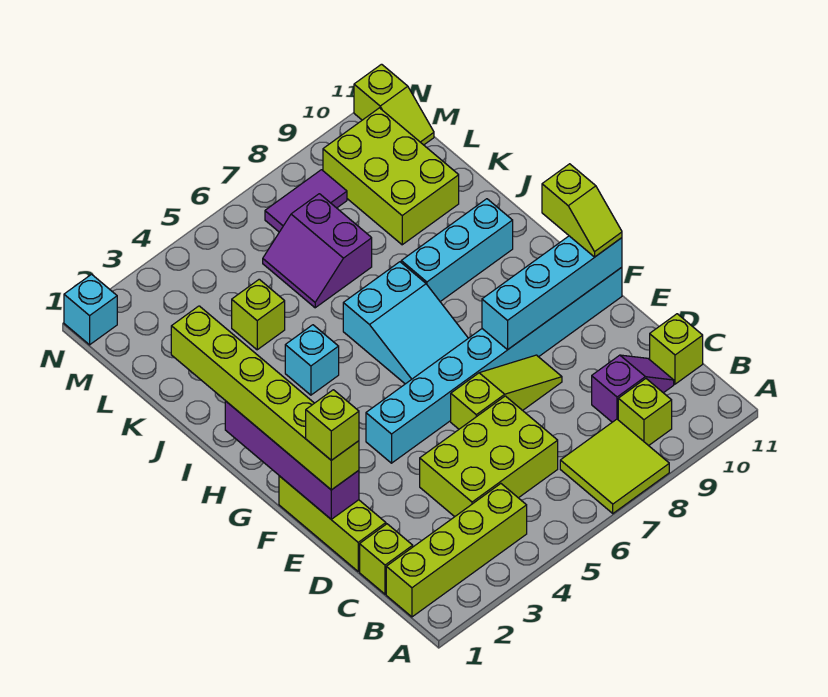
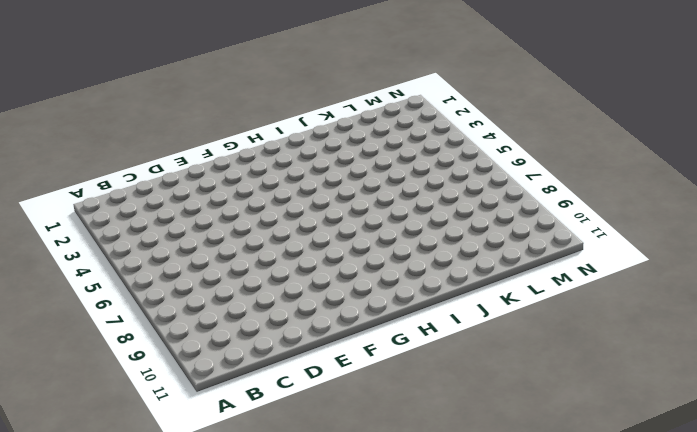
none -> lime 2x2 tile [560,419,669,513]
none -> lime 1x4 brick [386,484,527,617]
none -> lime 1x1 brick [618,379,672,446]

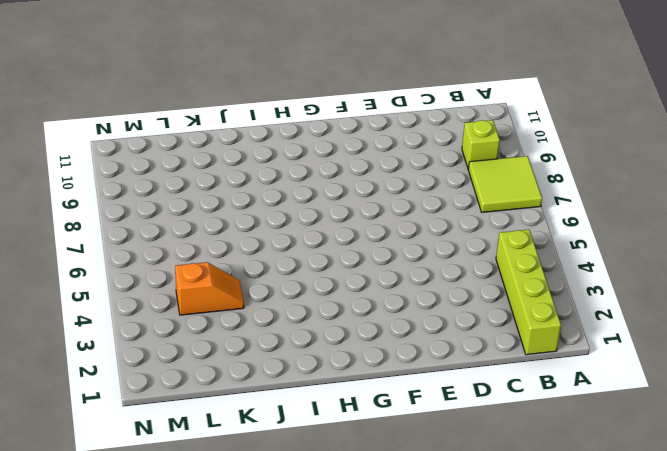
orange 1x2 slope [175,262,244,315] -> lime 1x1 brick [232,279,285,350]
none -> lime 1x1 brick [360,524,413,594]
none -> lime 2x3 brick [420,396,558,517]
none -> purple 1x2 slope [592,355,674,422]

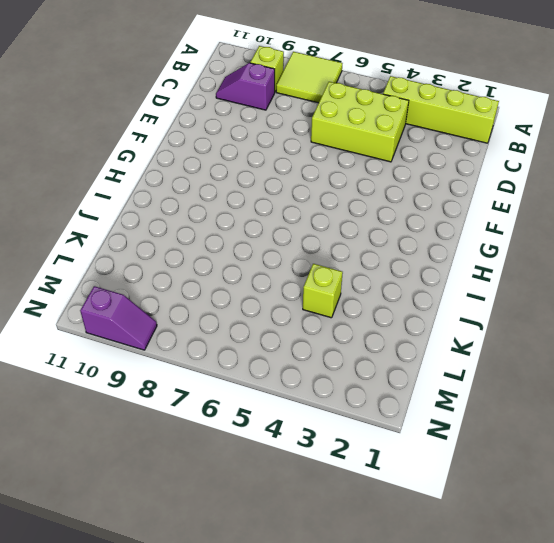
purple 1x2 slope [80,286,157,350] -> none
none -> lime 1x1 brick [360,524,413,594]
none -> lime 1x1 brick [650,314,703,384]
none -> lime 1x3 brick [279,476,386,571]

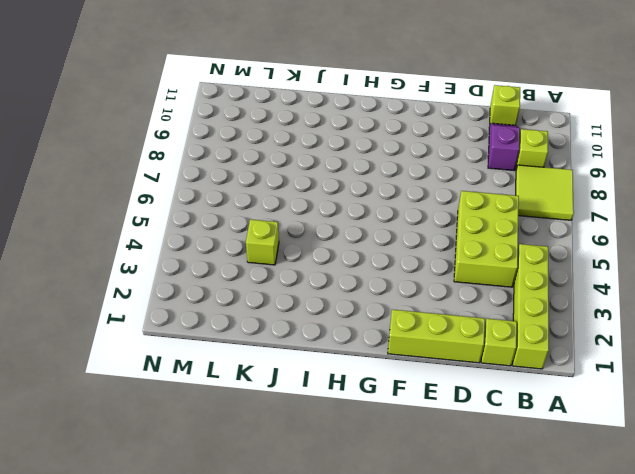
none -> lime 1x3 slope [451,355,562,429]
none -> cyan 1x8 brick [366,267,622,463]
none -> cyan 2x3 slope [343,262,468,384]

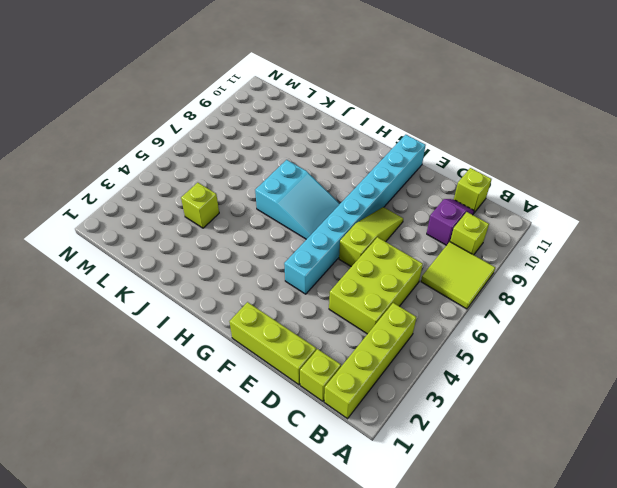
none -> cyan 1x1 brick [285,325,339,395]
none -> cyan 1x3 brick [401,199,513,302]
none -> purple 2x2 slope [263,194,372,308]

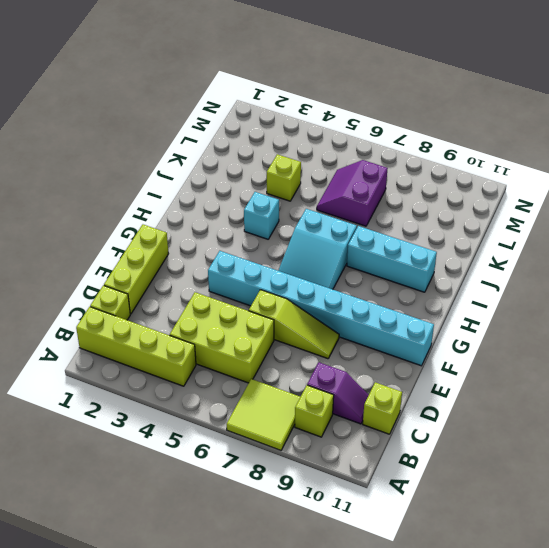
none -> lime 2x3 brick [323,108,459,245]
none -> purple 1x2 tile [265,170,347,232]
none -> lime 1x2 slope [354,64,434,145]

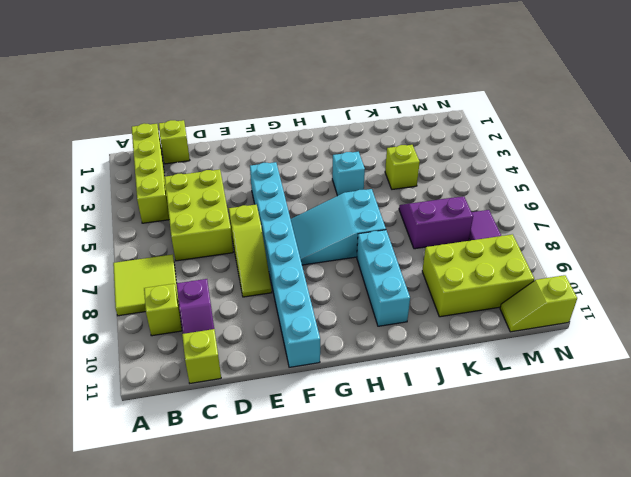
none -> lime 1x3 brick [279,476,386,571]
none -> cyan 1x1 brick [64,274,117,345]
none -> purple 1x4 brick [225,401,359,519]

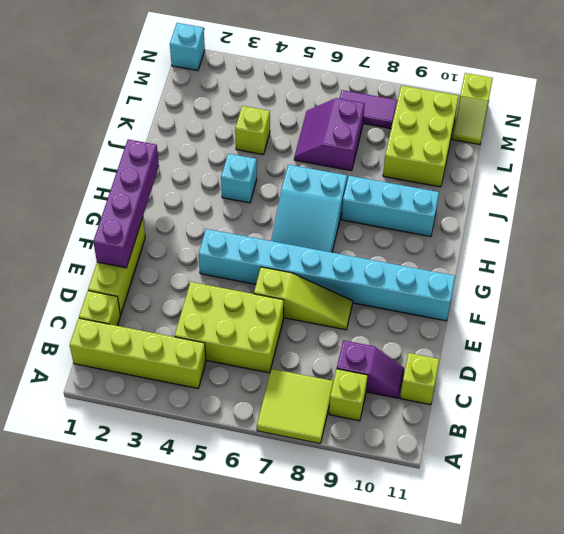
none -> cyan 1x4 brick [482,236,622,350]
none -> lime 1x6 brick [171,306,359,490]
none -> lime 1x2 slope [542,164,622,257]

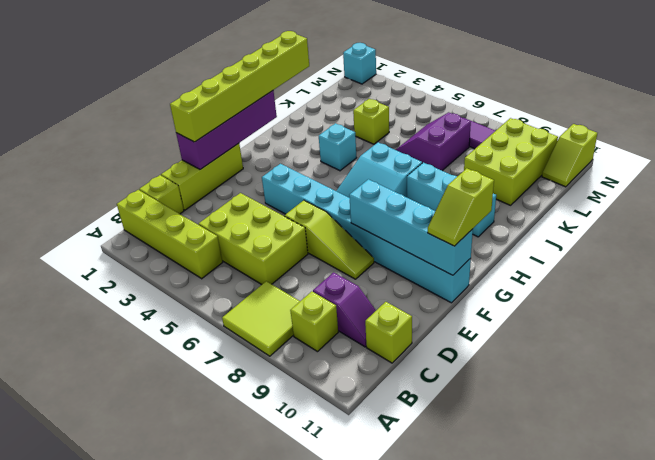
none -> lime 1x1 brick [306,390,359,460]

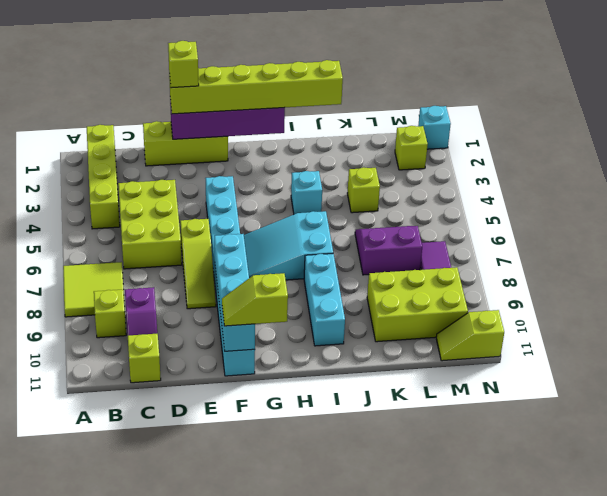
lime 1x1 brick [395,126,428,170] -> lime 1x1 brick moved to [360,524,413,594]

